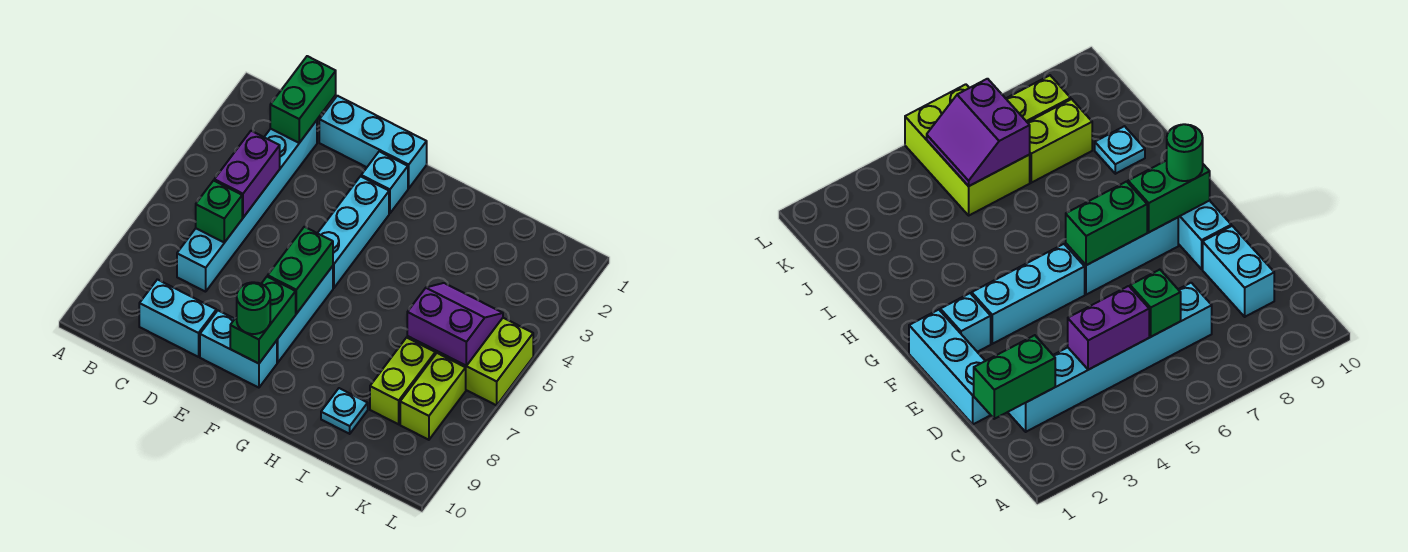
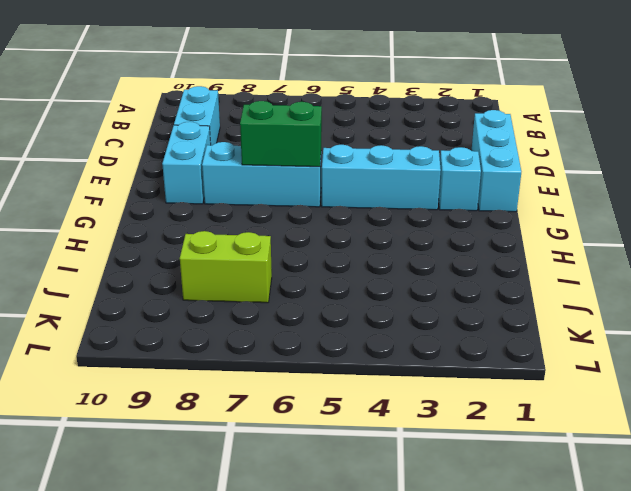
none -> cyan 1x6 brick [177,120,317,292]
none -> cyan 1x1 plate [321,388,368,434]
none -> lime 2x3 brick [407,318,533,405]

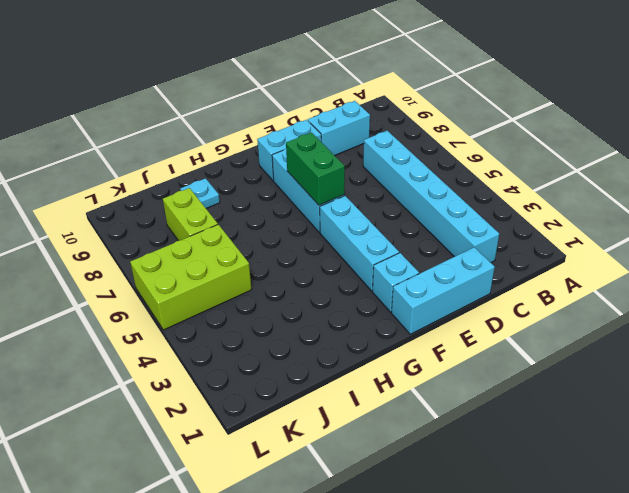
none -> lime 1x2 brick [400,353,466,440]
none -> green 1x2 brick [270,56,336,143]
none -> purple 1x2 brick [214,131,280,218]

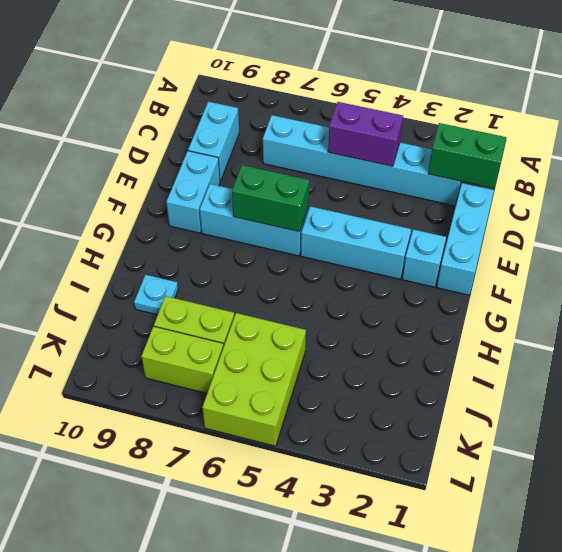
none -> green 1x1 brick [196,181,242,243]
none -> green 1x2 brick [230,277,296,364]
none -> purple 2x2 slope [407,283,503,366]

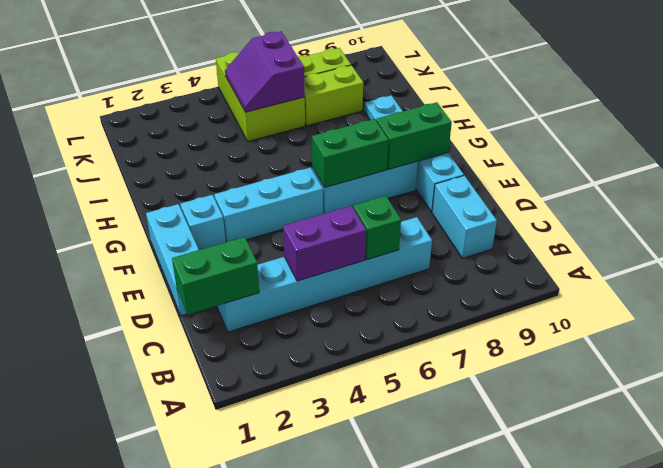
none -> green 1x1 round brick [237,282,270,334]

